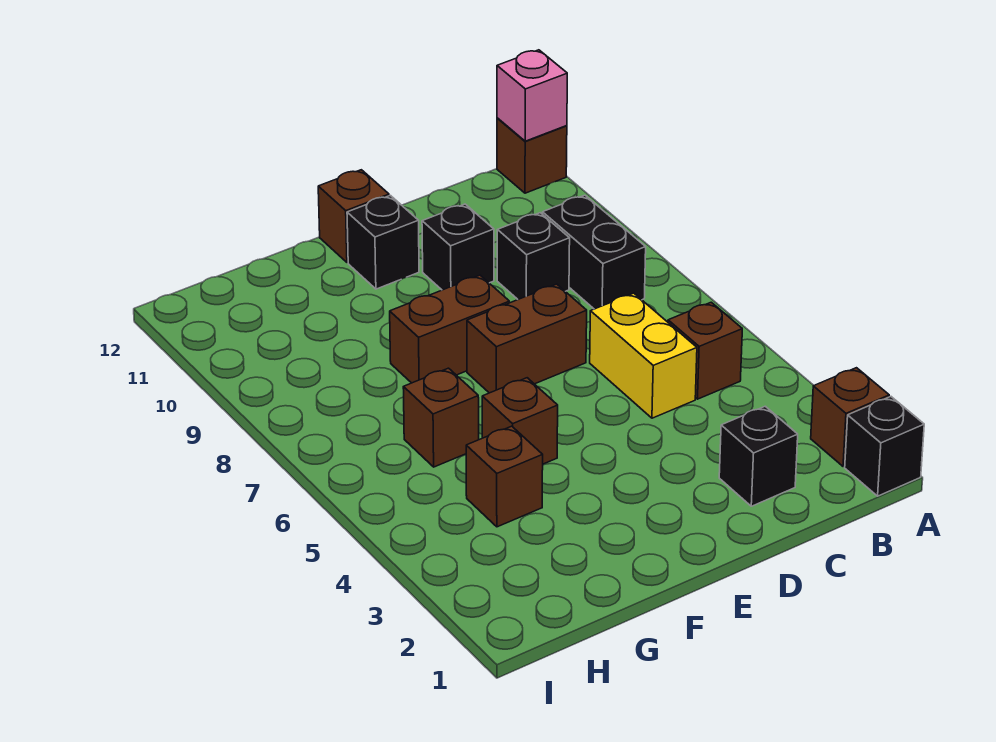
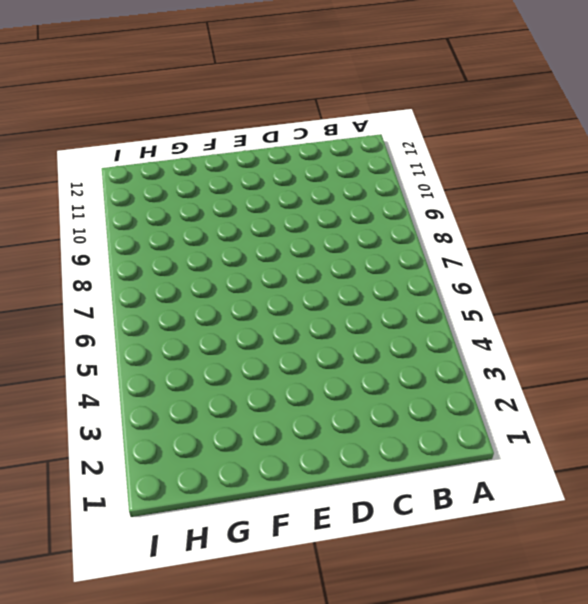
none -> black 1x1 brick [845,397,924,496]
none -> brown 1x1 brick [811,368,889,467]
none -> brown 1x1 brick [497,118,567,193]

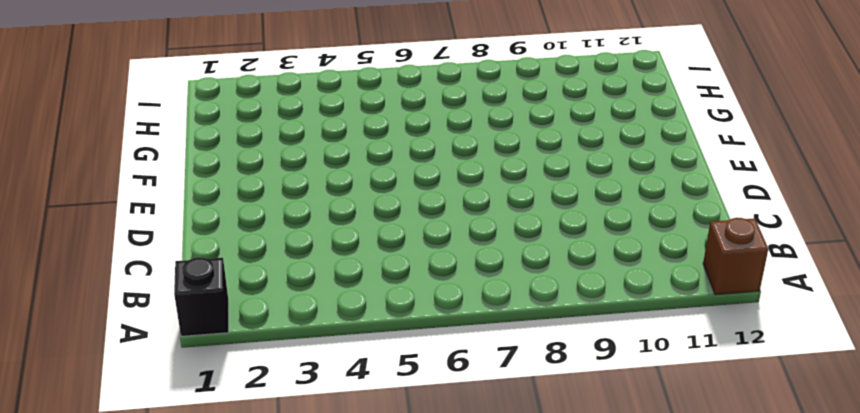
none -> brown 1x1 brick [811,368,889,467]
none -> brown 1x1 brick [668,302,742,399]
none -> black 1x2 brick [543,195,646,309]

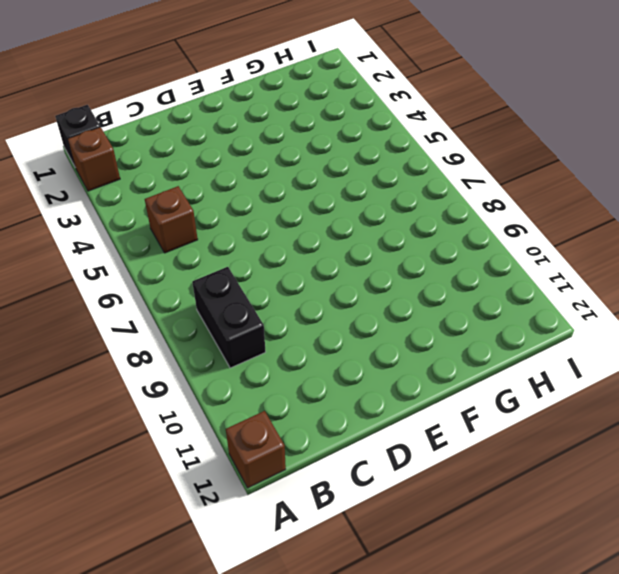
none -> black 1x1 brick [719,406,798,506]
none -> yellow 1x2 brick [590,293,697,418]
none -> black 1x1 brick [497,213,570,299]

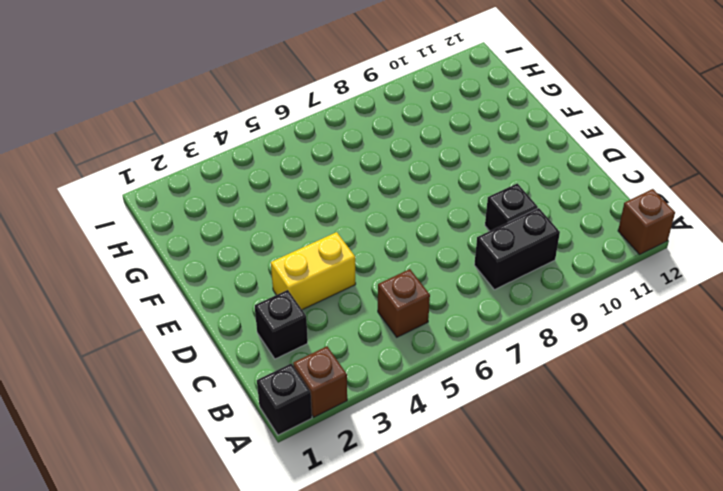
yellow 1x2 brick [271,232,356,310] -> yellow 1x2 brick moved to [590,293,697,418]
none -> brown 1x2 brick [467,284,587,393]
none -> black 1x1 brick [422,204,494,290]
none -> brown 1x2 brick [390,275,509,383]

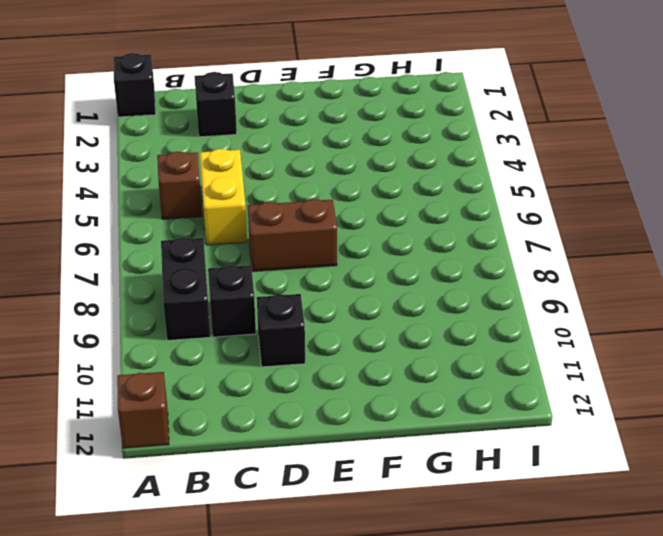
none -> brown 1x1 brick [811,368,889,467]
none -> brown 1x2 brick [390,275,509,383]
none -> black 1x1 brick [347,196,419,289]

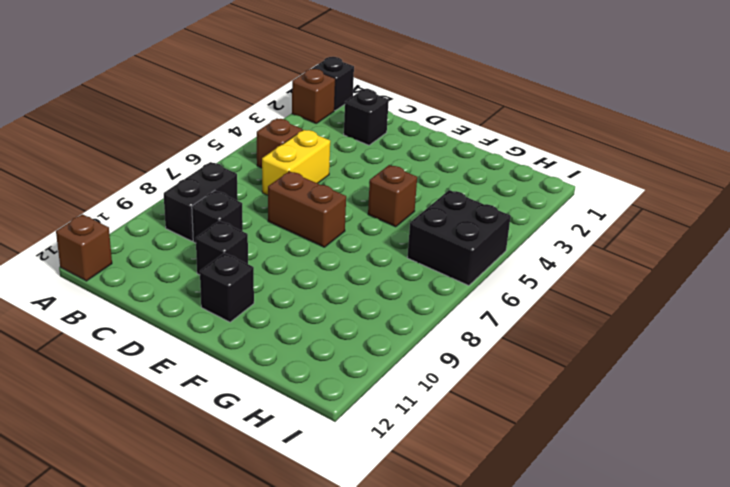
black 2x2 brick [407,190,511,286] -> none
none -> brown 1x2 brick [390,275,509,383]
none -> brown 1x1 brick [318,170,389,263]
none -> brown 1x1 brick [466,426,543,527]

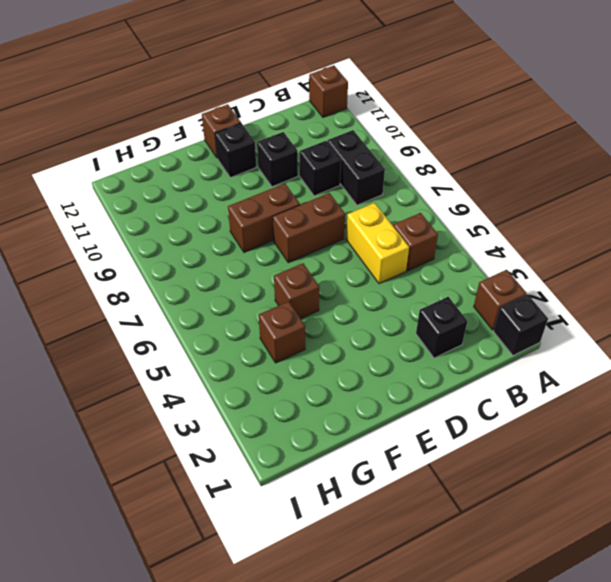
none -> brown 1x1 brick [403,368,479,467]
none -> pink 1x1 brick [497,50,567,141]

